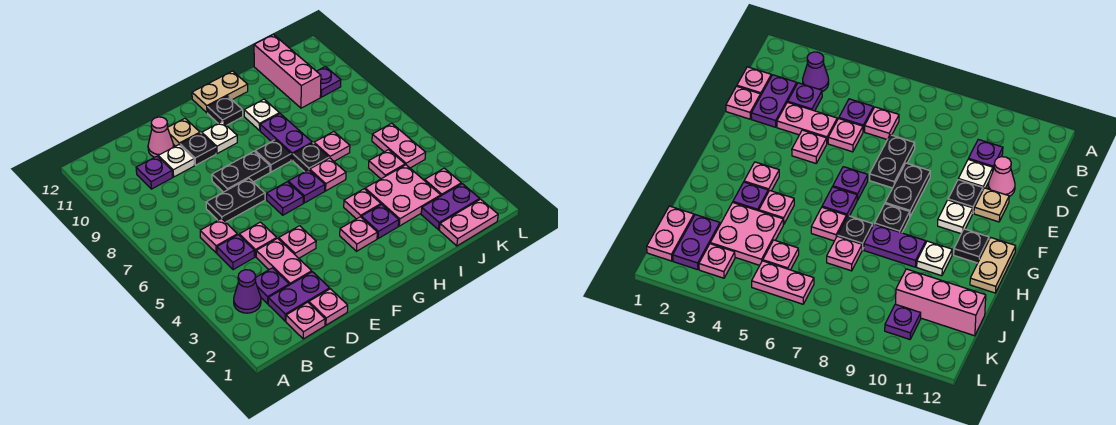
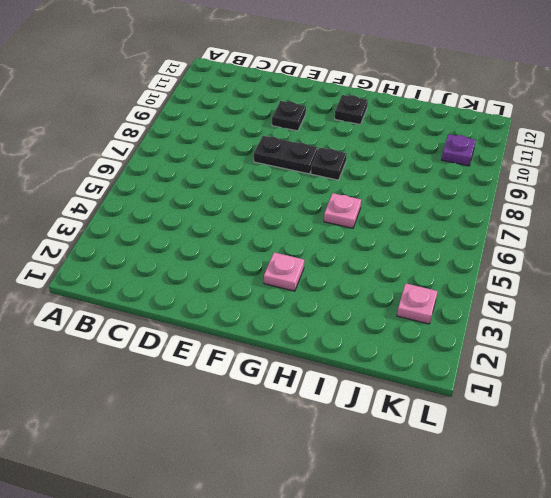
none -> purple 1x1 cone [234,270,261,313]
none -> pink 1x1 plate [286,302,325,339]
none -> purple 1x2 plate [268,272,330,321]
none -> purple 1x1 plate [255,268,289,304]

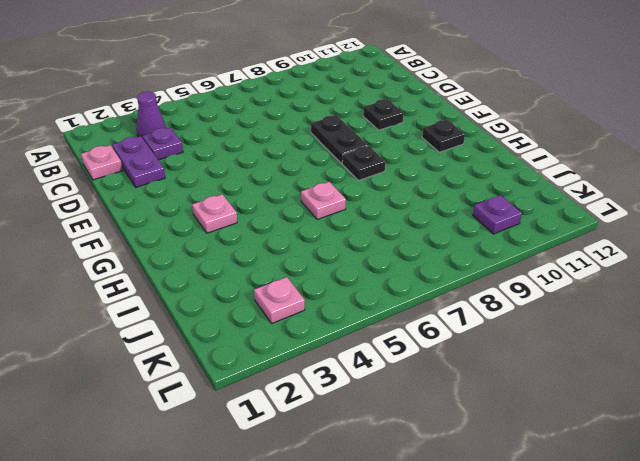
none -> purple 1x1 plate [217,235,255,270]
none -> pink 1x1 plate [200,219,237,253]
none -> purple 1x1 plate [136,156,173,189]
none -> pink 1x1 plate [309,289,348,325]

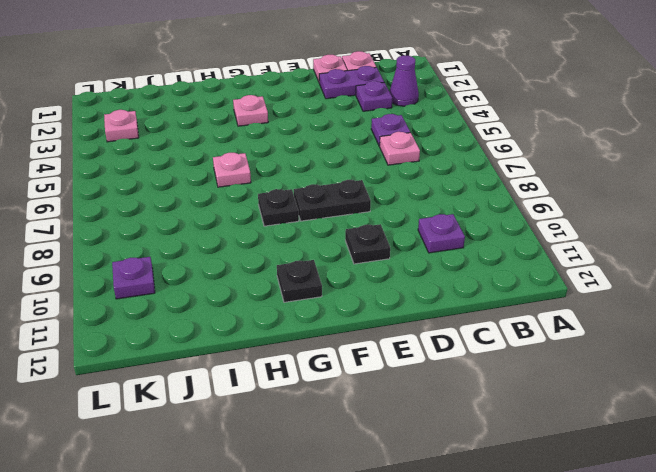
none -> pink 1x2 plate [256,238,312,285]
none -> pink 1x1 plate [239,222,277,257]
none -> black 1x2 plate [206,178,265,222]
none -> white 1x1 plate [158,145,194,177]

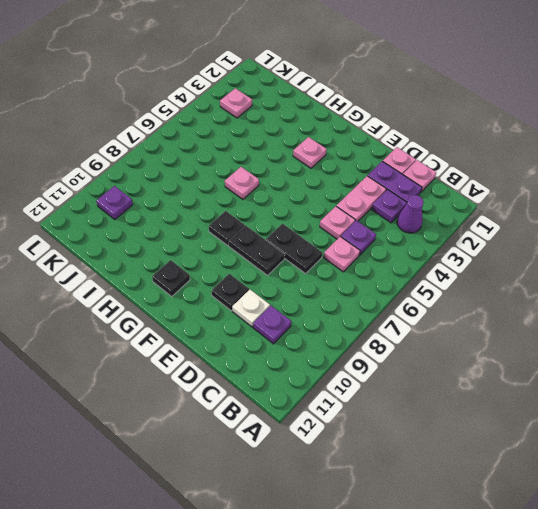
none -> pink 1x1 cone [148,117,174,157]
none -> pink 1x1 plate [279,226,316,258]
none -> tan 1x1 plate [167,118,200,146]
none -> purple 1x1 plate [267,182,303,215]

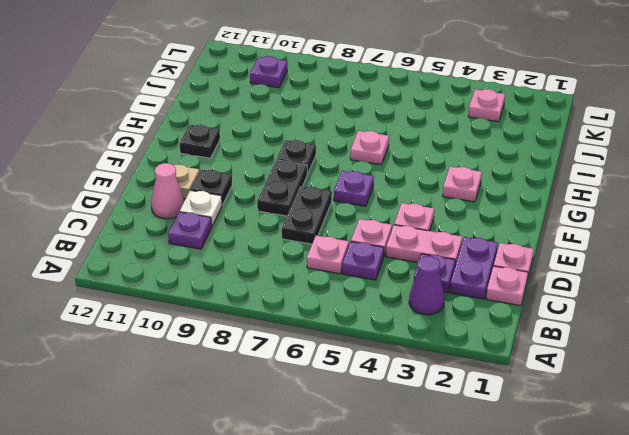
none -> white 1x1 plate [202,122,237,154]
none -> purple 1x1 plate [288,170,325,203]
none -> tan 1x2 plate [192,71,248,113]
none -> purple 1x1 plate [361,205,399,239]

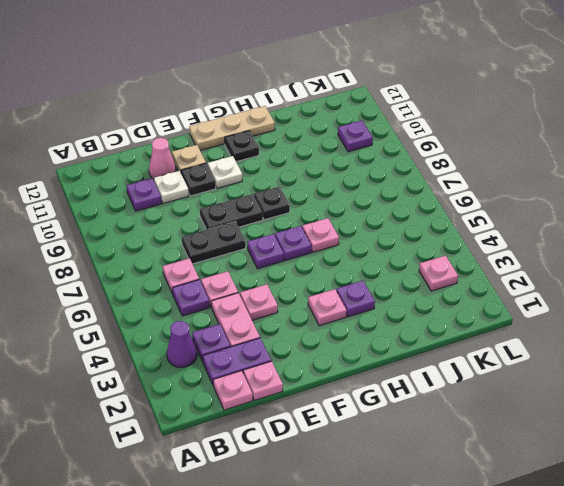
tan 1x3 plate [189,106,275,151] -> tan 1x2 plate [192,71,248,113]
none -> pink 1x1 plate [344,189,381,219]
none -> black 1x1 plate [293,143,329,172]
none -> purple 1x2 plate [260,114,312,160]
none -> white 1x1 plate [244,99,279,130]

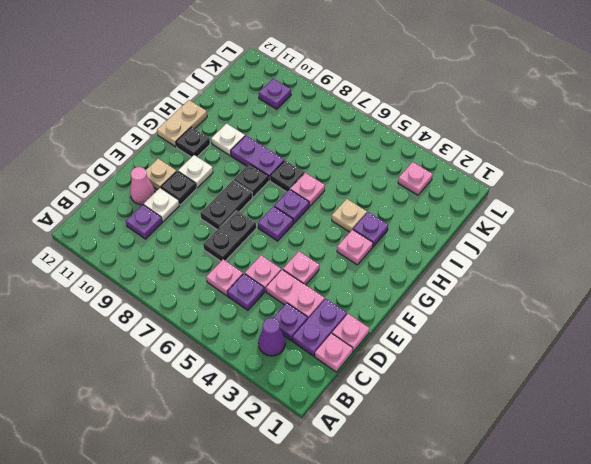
tan 1x1 plate [332,199,367,232] -> pink 1x1 plate [344,189,381,219]
none -> pink 2x2 plate [365,165,441,226]
none -> pink 1x1 plate [314,132,350,161]
none -> pink 1x2 plate [439,199,498,246]
none -> purple 1x2 plate [421,184,480,230]

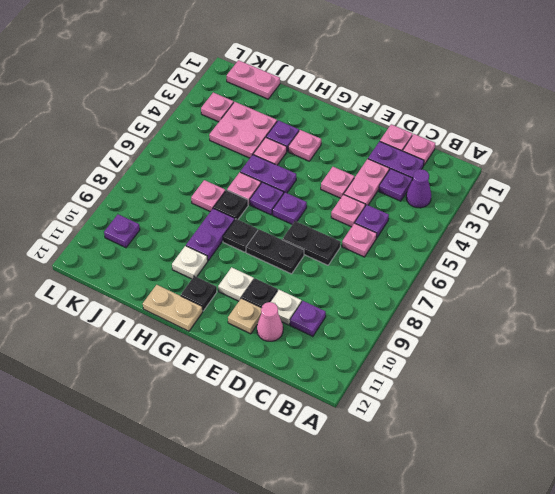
purple 1x2 plate [240,155,296,193] -> purple 1x2 plate moved to [421,184,480,230]
none -> pink 1x1 plate [369,150,405,179]
none -> pink 1x3 brick [254,35,321,108]
none -> pink 1x2 plate [372,123,426,168]

